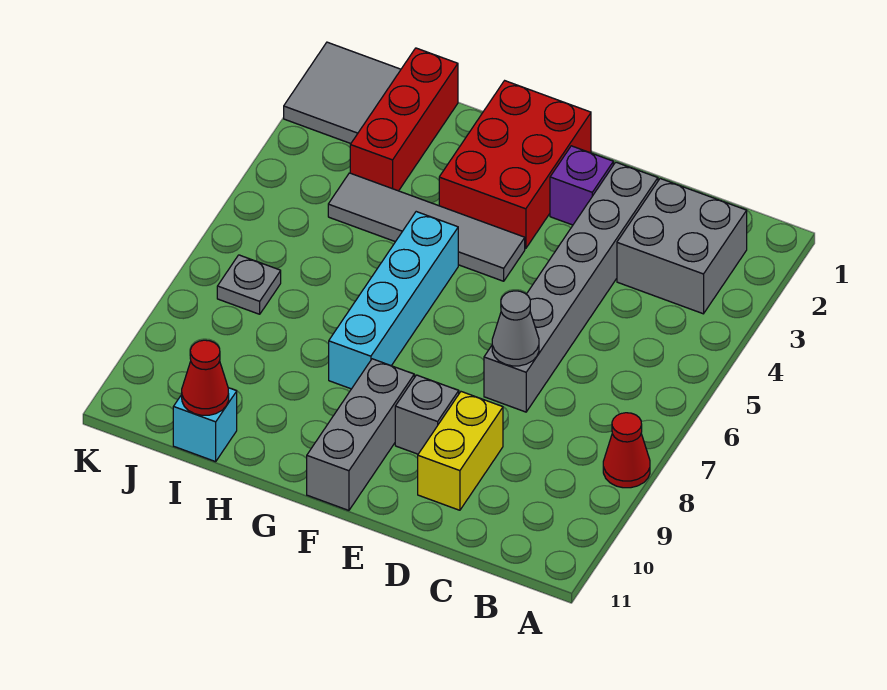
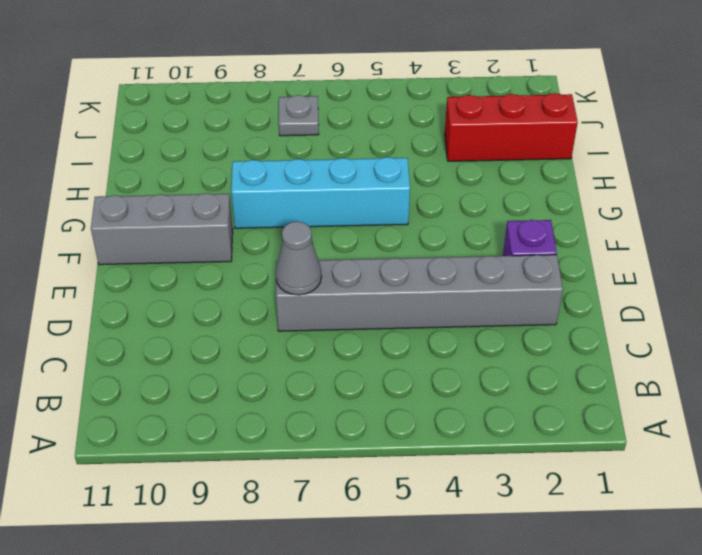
none -> red 1x1 cone [603,413,650,488]
none -> grey 2x2 brick [617,179,747,314]
none -> yellow 1x2 brick [418,392,503,510]

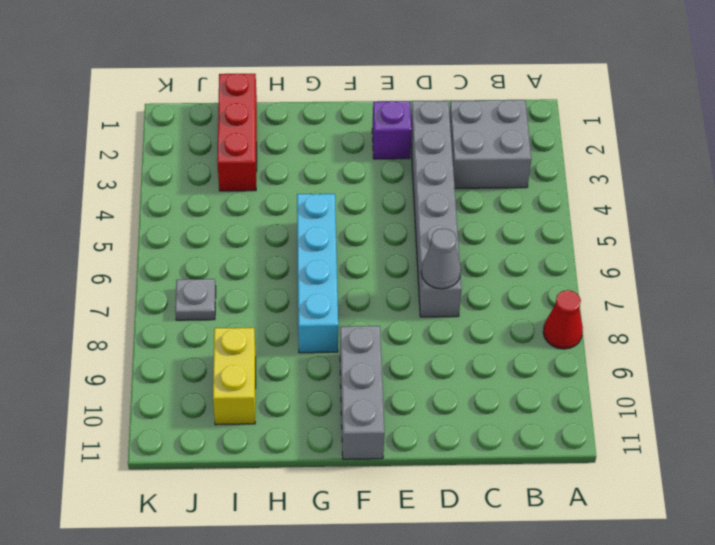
yellow 1x2 brick [213,328,256,425] -> yellow 1x2 brick moved to [418,392,503,510]
none -> grey 1x1 brick [395,375,459,454]
none -> red 2x3 brick [439,81,591,249]
none -> grey 1x4 tile [328,173,525,281]

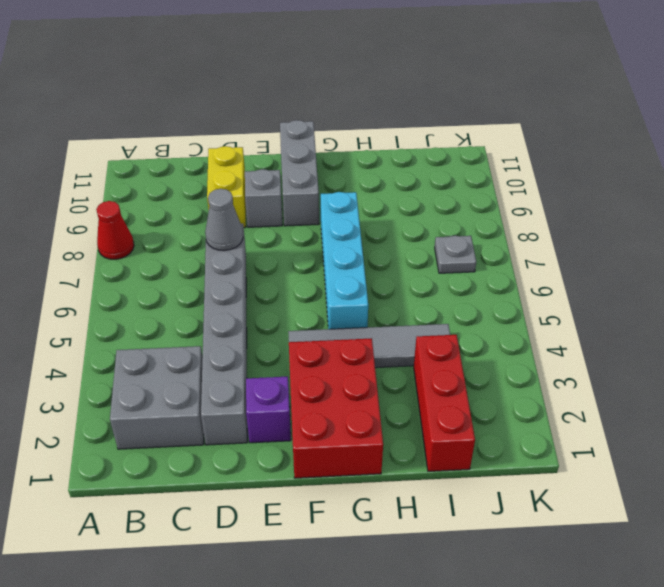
none -> cyan 1x1 brick [173,388,237,462]
none -> grey 2x2 tile [284,42,401,144]
none -> red 1x1 cone [182,340,229,415]

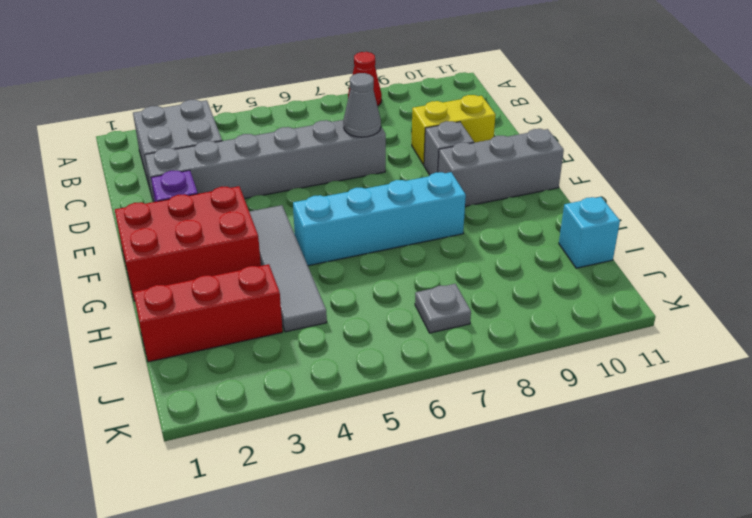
none -> grey 2x2 tile [284,42,401,144]
none -> red 1x1 cone [182,340,229,415]

